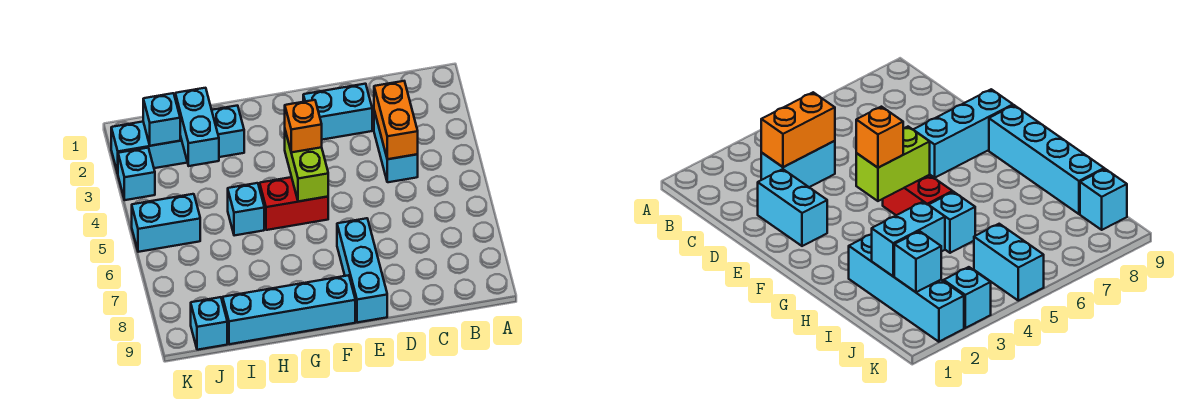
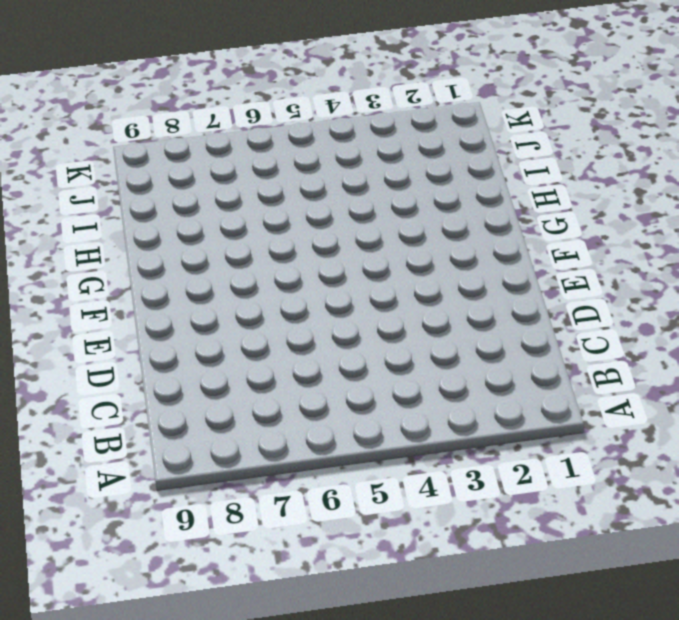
none -> cyan 1x2 brick [374,111,418,182]
none -> cyan 1x2 brick [303,84,372,140]
none -> cyan 1x3 brick [337,218,387,323]

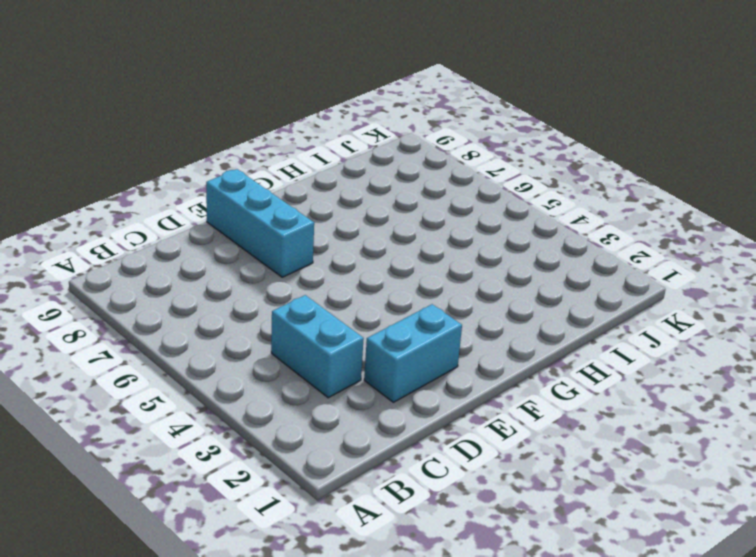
none -> red 1x2 brick [260,177,328,230]
none -> cyan 1x4 brick [223,275,355,344]
none -> cyan 1x4 brick [111,106,244,173]

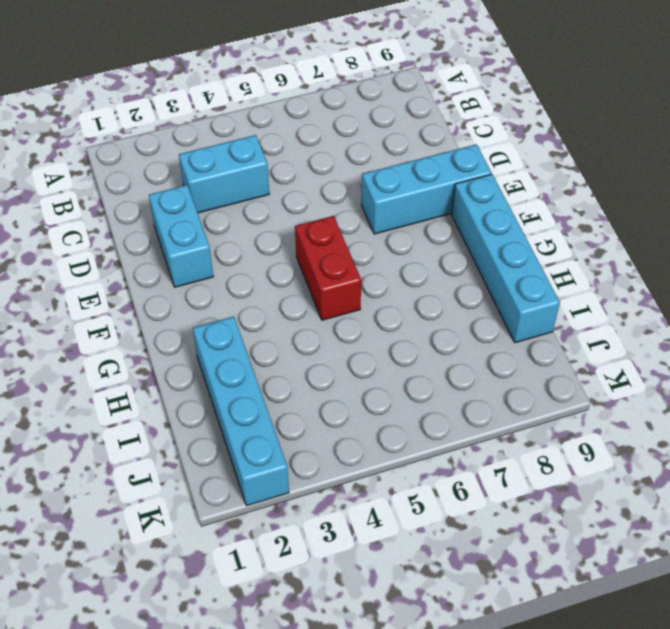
none -> cyan 1x1 brick [228,183,264,236]
none -> cyan 1x2 brick [132,194,200,252]
none -> cyan 1x1 brick [191,297,227,350]

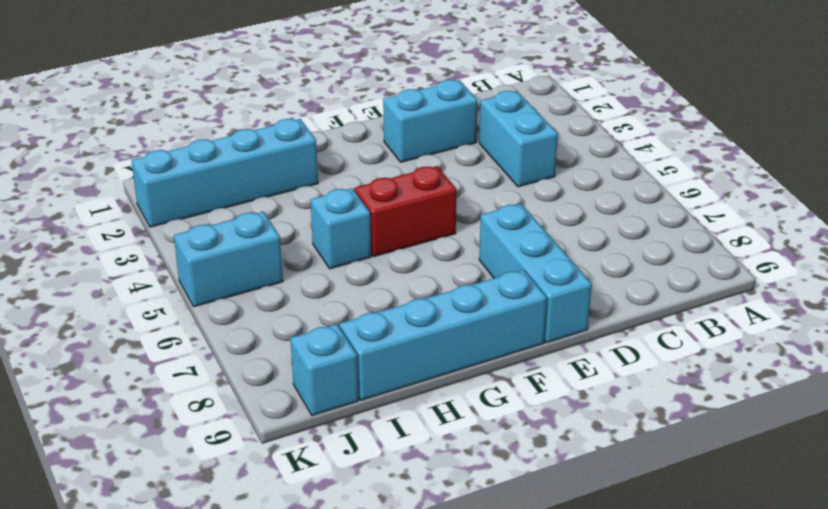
none -> cyan 1x1 brick [118,148,155,200]
none -> orange 1x2 brick [374,81,418,159]
none -> lime 1x2 brick [285,131,328,202]

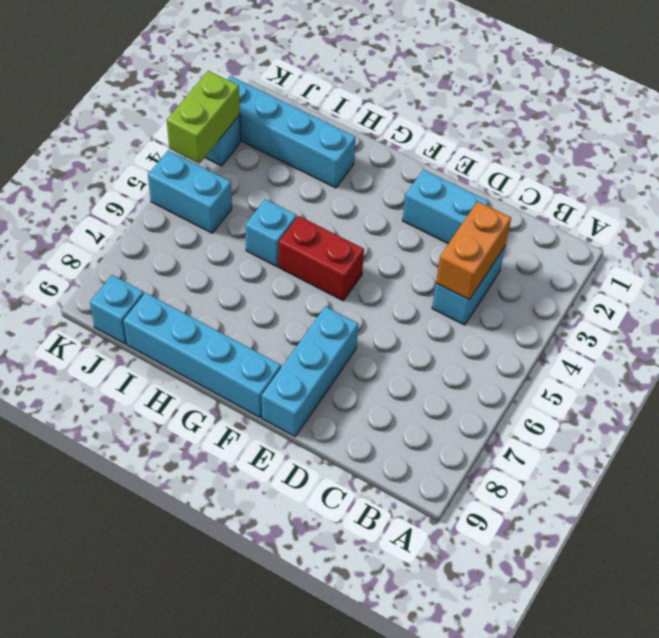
lime 1x2 brick [167,71,240,164] -> lime 1x2 brick moved to [285,131,328,202]
none -> cyan 1x2 brick [175,88,219,166]
none -> cyan 1x1 brick [143,93,180,146]
none -> orange 1x1 brick [285,100,322,152]

